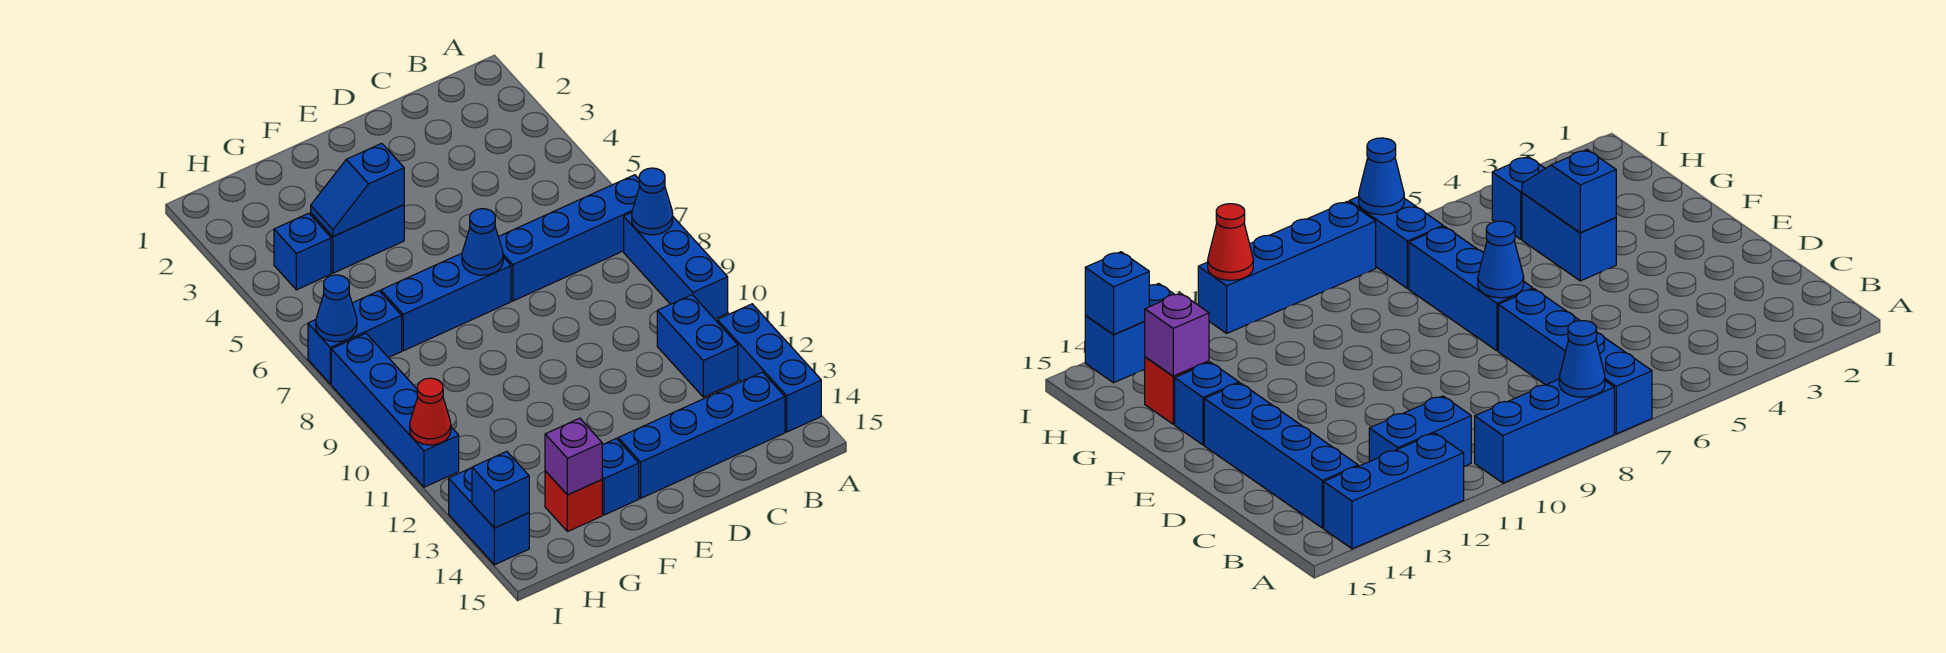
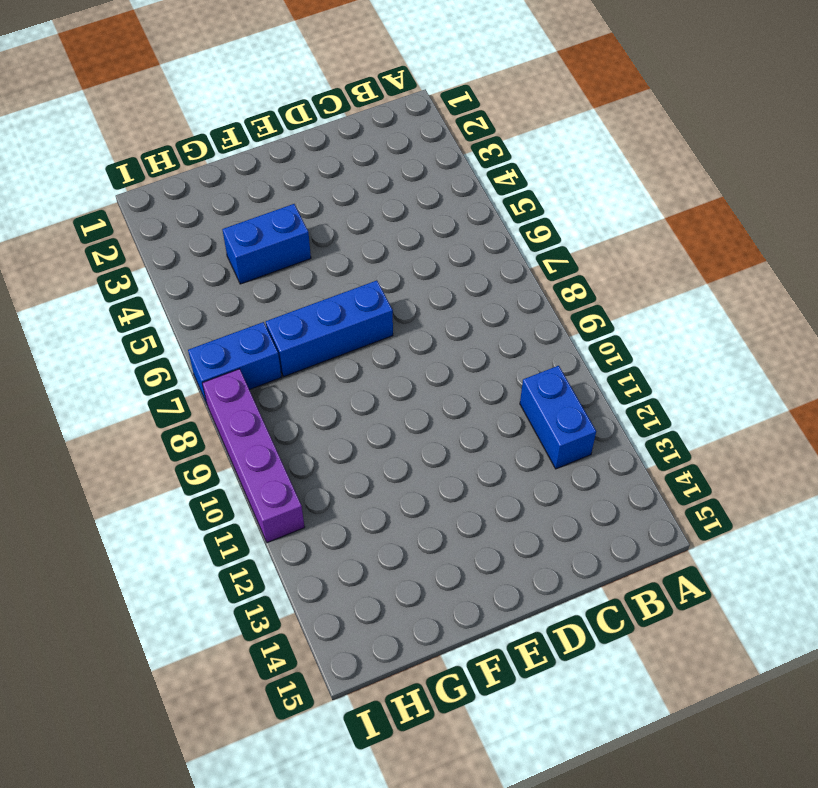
purple 1x4 brick [202,369,305,543] -> blue 1x4 brick [331,333,459,487]
none -> blue 1x4 brick [499,175,640,301]
none -> blue 1x3 brick [624,213,728,319]
none -> blue 1x3 brick [717,304,821,432]

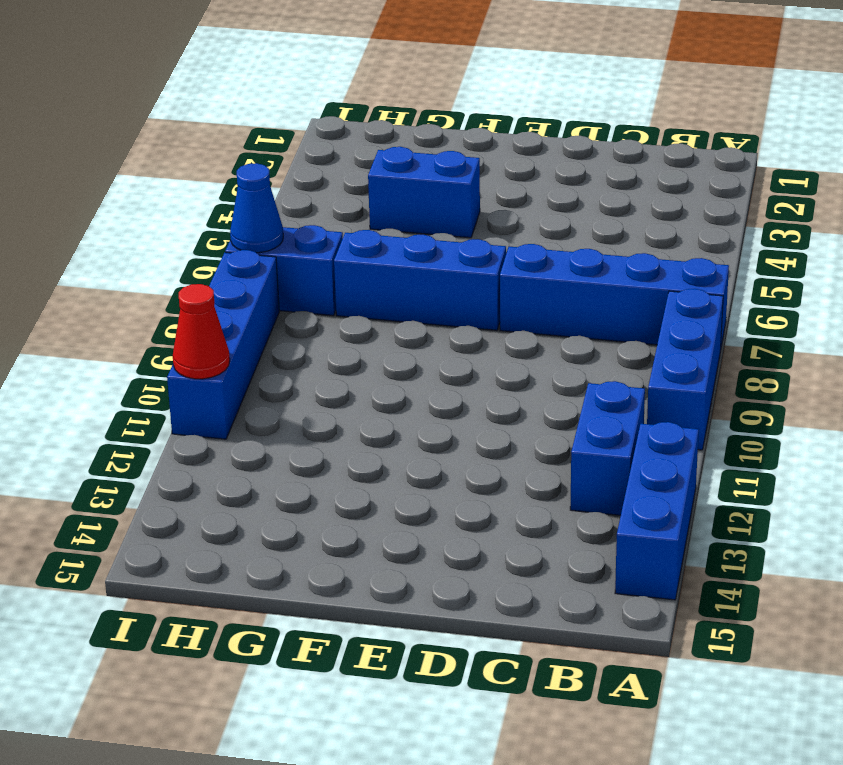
none -> blue 1x4 brick [618,372,785,498]
none -> blue 1x1 brick [602,438,639,515]
none -> red 1x1 brick [545,471,602,532]

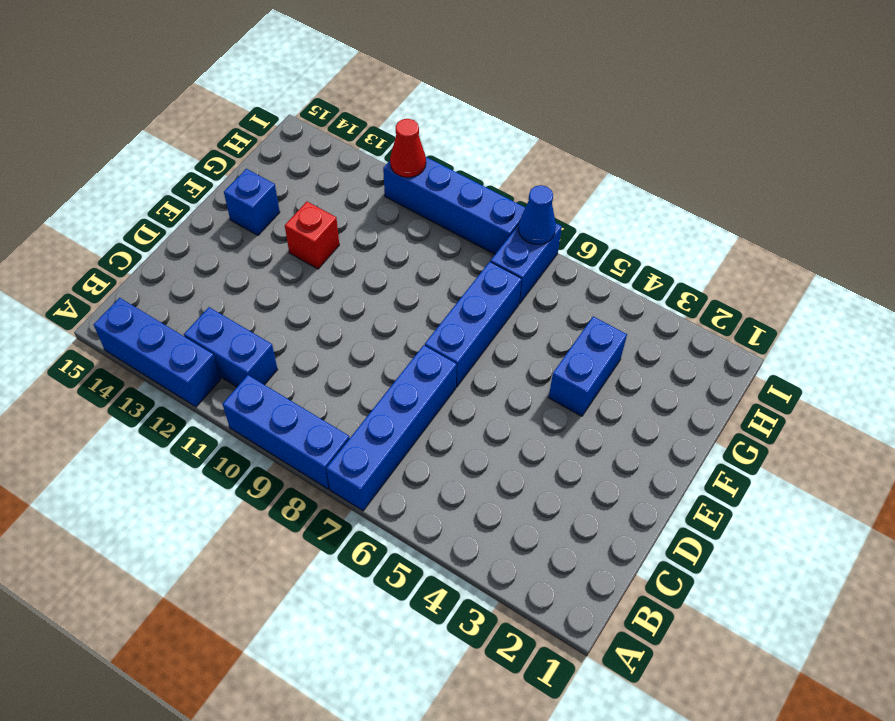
red 1x1 brick [285,202,339,269] -> red 1x1 brick moved to [545,471,602,532]
none -> blue 1x4 brick [618,372,785,498]
none -> blue 1x1 brick [274,213,331,290]
none -> blue 1x2 brick [449,468,529,565]

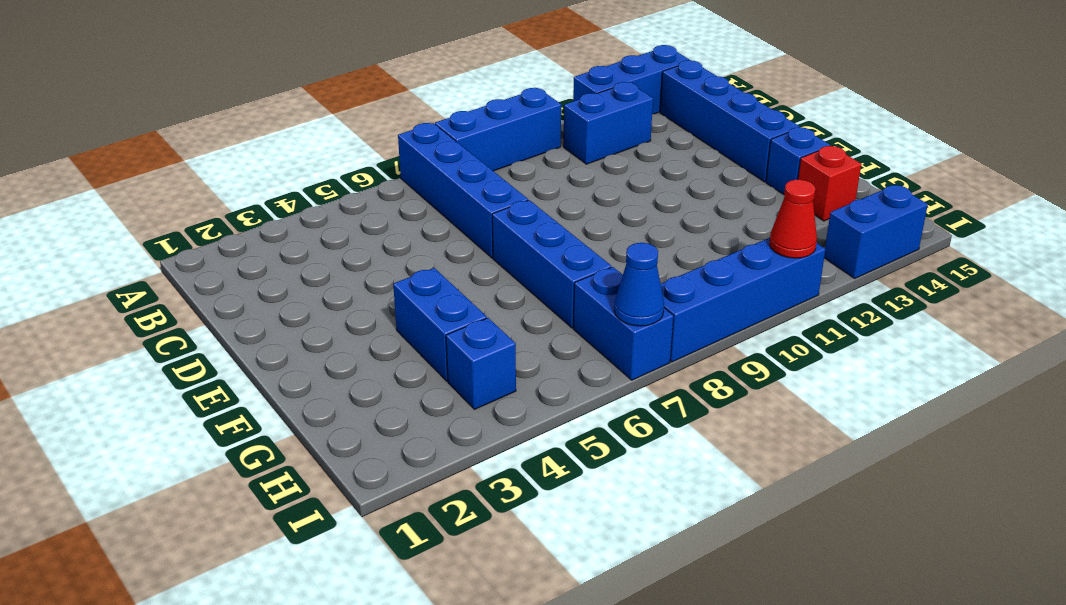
none -> blue 1x1 cone [632,168,673,235]
none -> blue 1x1 cone [462,209,503,275]
none -> blue 1x2 slope [311,143,404,237]

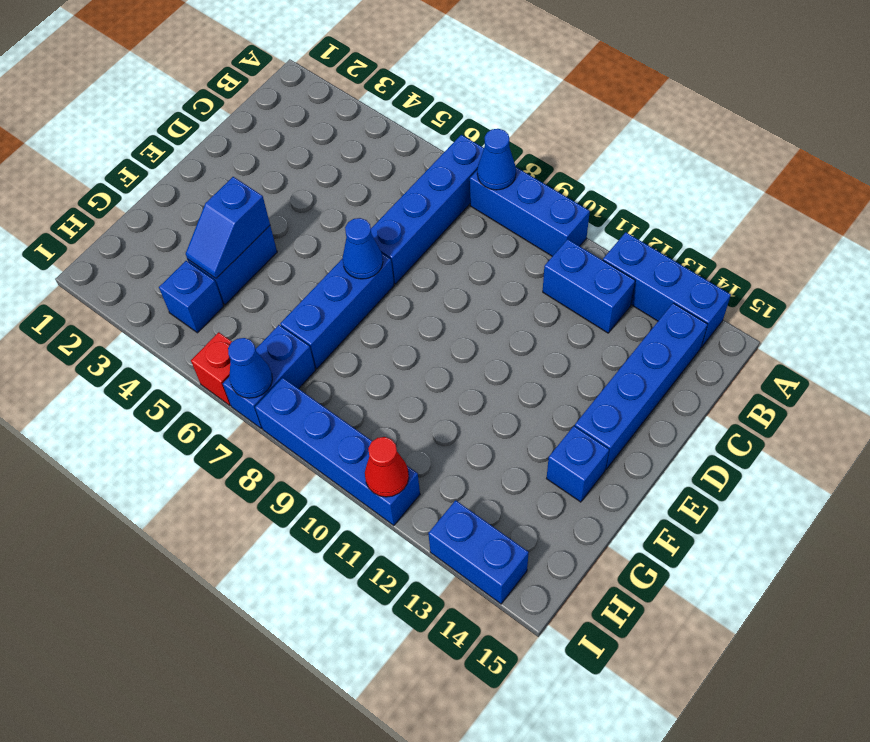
red 1x1 brick [191,332,232,406] -> red 1x1 brick moved to [545,471,602,532]
none -> purple 1x1 brick [545,418,602,495]
none -> blue 1x1 brick [472,451,529,528]

